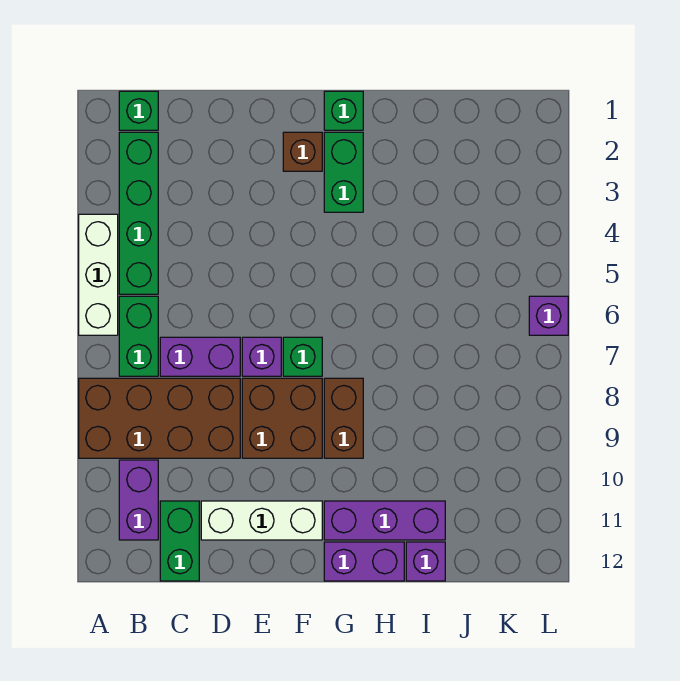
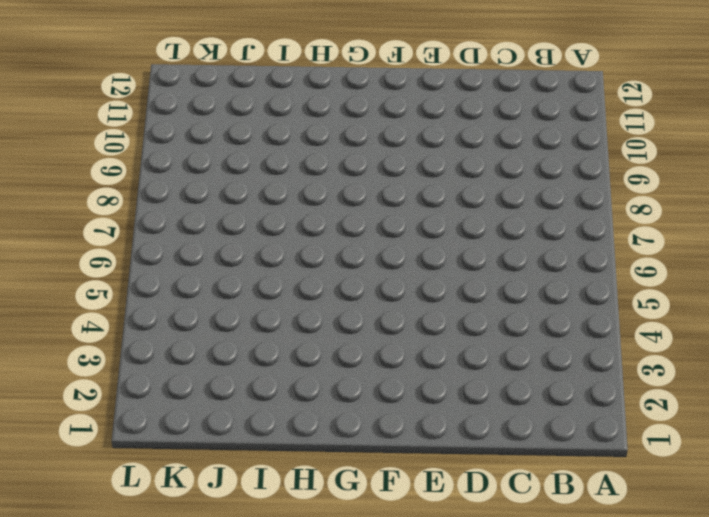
none -> white 1x3 brick [79,214,118,335]
none -> brown 2x4 brick [79,378,240,458]
none -> green 1x1 brick [119,91,158,130]

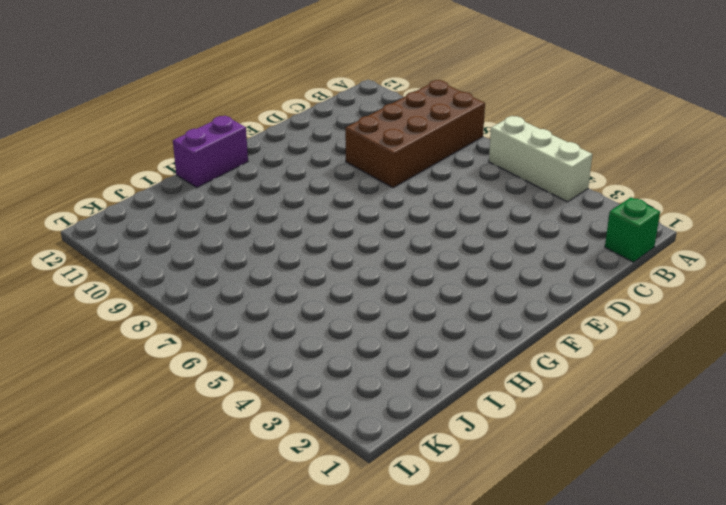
none -> green 1x4 brick [119,132,158,294]
none -> green 1x2 brick [119,296,158,376]
none -> purple 1x2 brick [119,460,158,540]

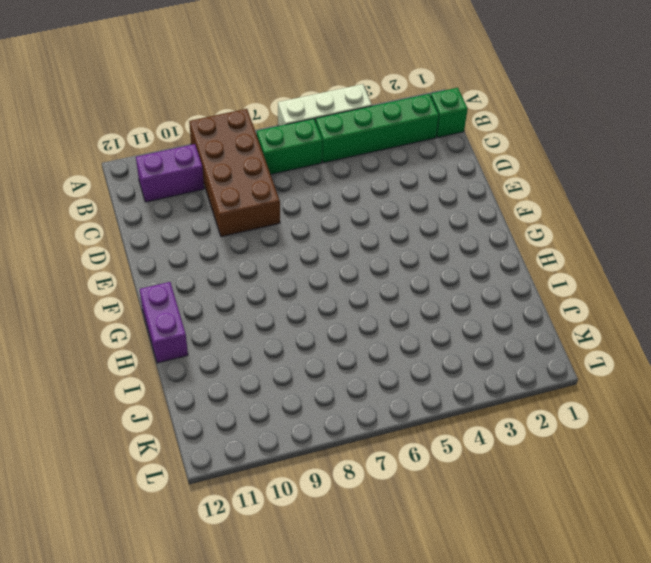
none -> purple 1x2 brick [160,337,240,376]
none -> green 1x2 brick [160,501,199,581]
none -> white 1x3 brick [201,501,322,540]

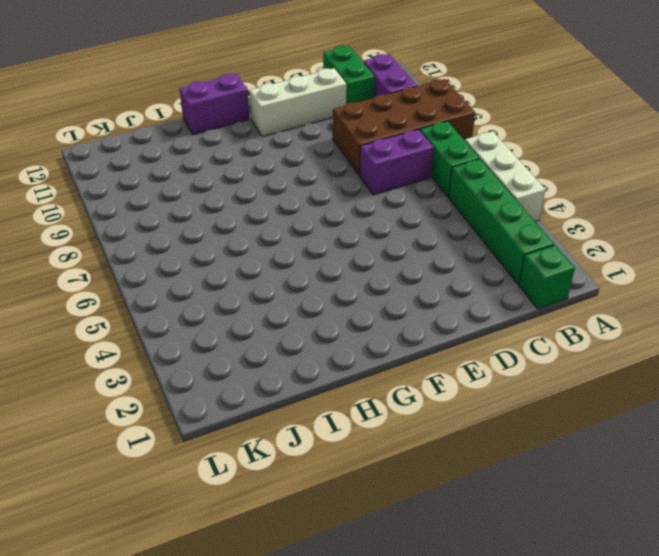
none -> purple 1x1 brick [242,337,281,376]
none -> brown 2x2 brick [242,378,322,458]
none -> brown 1x1 brick [283,132,322,171]

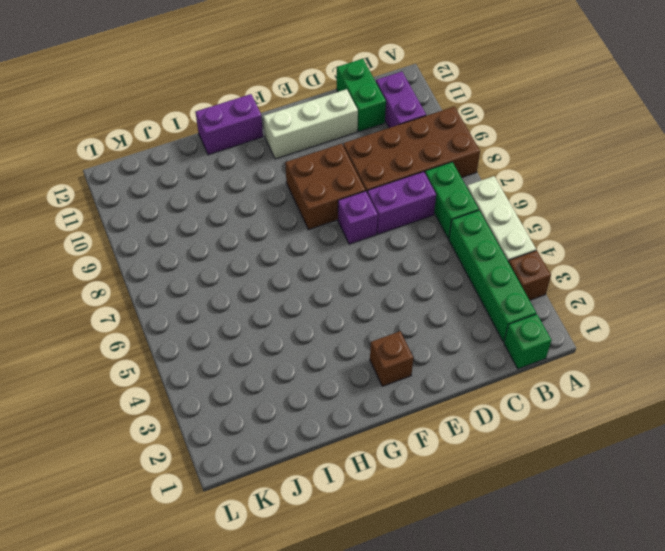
brown 1x1 brick [508,251,551,300] -> none
none -> green 1x1 brick [283,337,322,376]
none -> green 1x1 brick [324,91,363,130]
none -> green 1x2 brick [324,132,363,212]

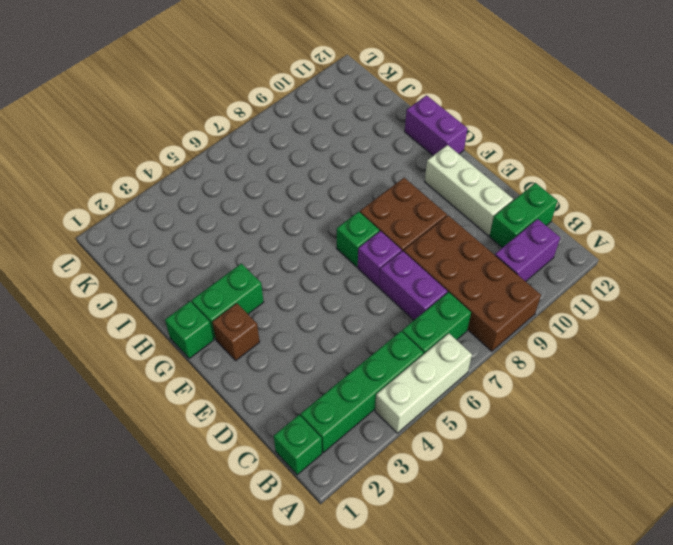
none -> brown 1x2 brick [324,378,363,458]
none -> purple 1x3 brick [324,501,445,540]
none -> purple 1x1 brick [406,542,445,581]

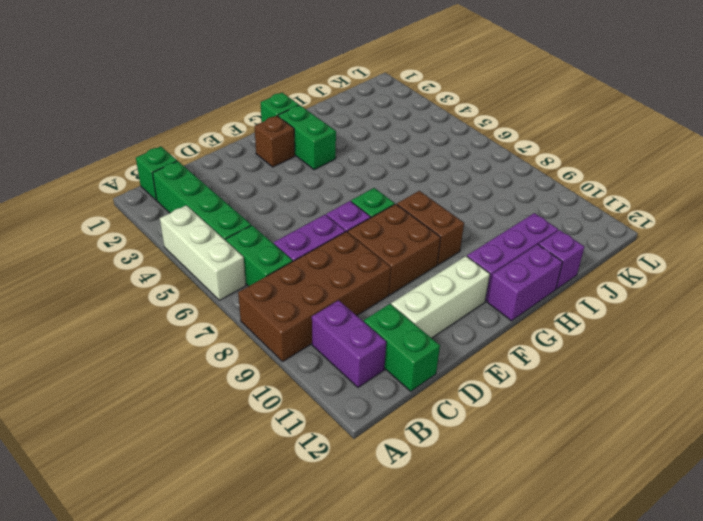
none -> purple 1x1 brick [529,296,568,335]

